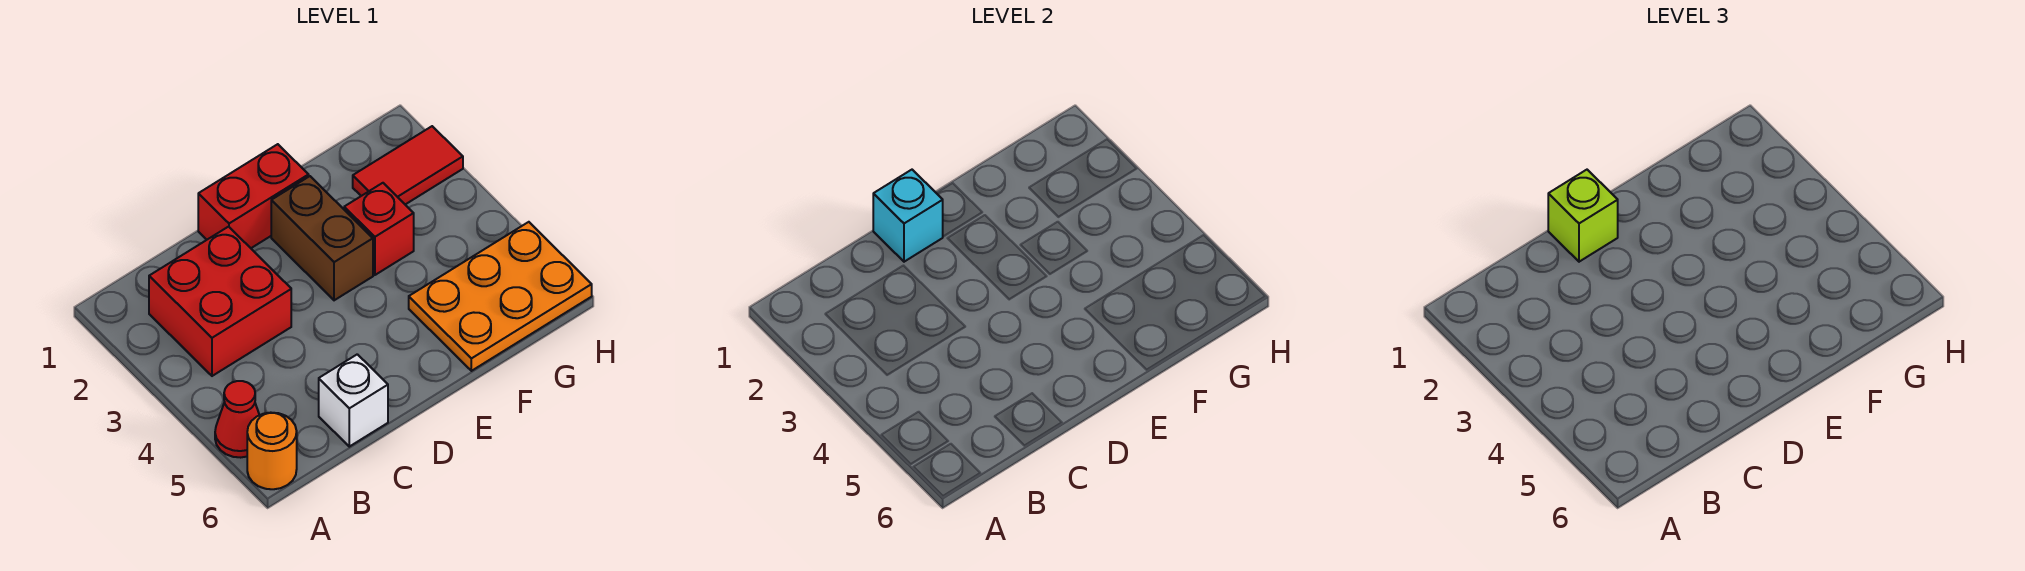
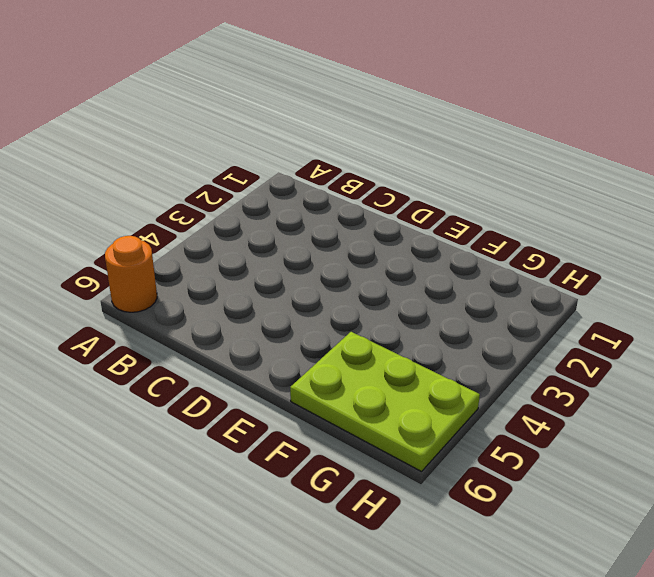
lime 2x3 plate [290,332,480,472] -> orange 2x3 plate [409,222,592,371]
none -> red 1x1 cone [215,381,259,458]
none -> red 2x2 brick [149,227,291,376]

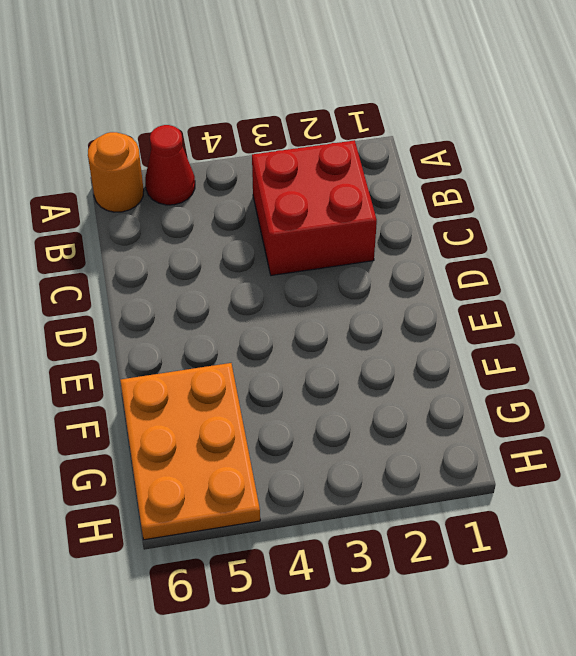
none -> white 1x1 brick [319,354,388,447]
none -> red 1x2 brick [198,144,309,248]

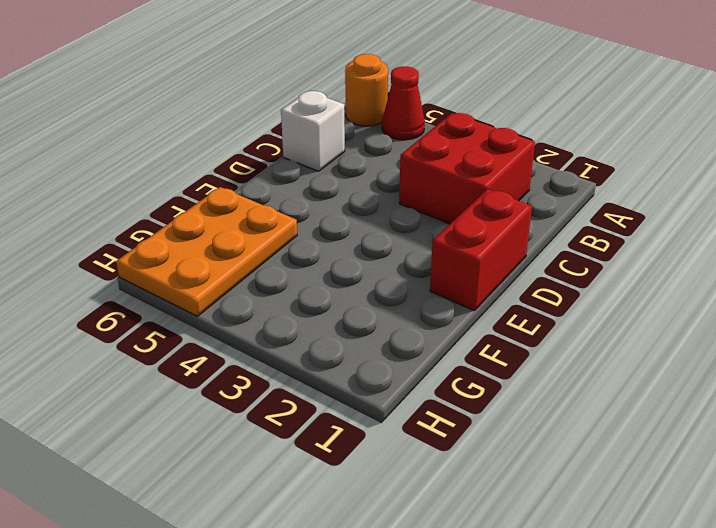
none -> brown 1x2 brick [271,176,373,300]
none -> red 1x1 brick [344,183,414,275]

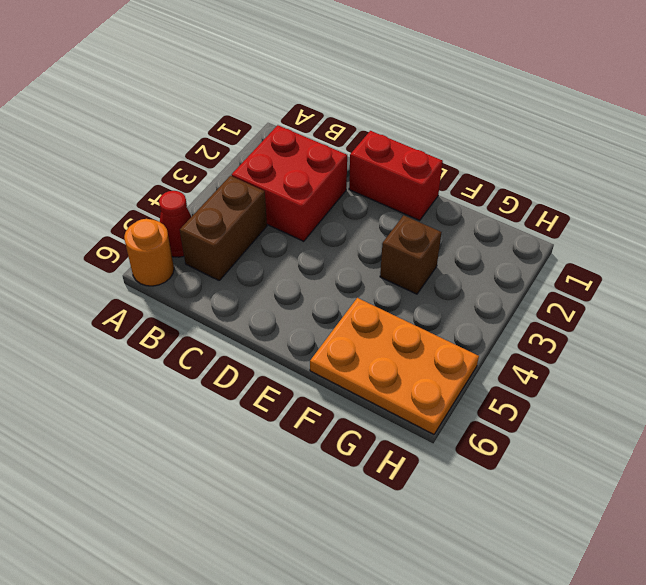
brown 1x2 brick [180,176,267,280] -> brown 1x2 brick moved to [271,176,373,300]
brown 1x1 brick [380,215,441,294] -> red 1x1 brick [344,183,414,275]
none -> white 1x1 brick [319,354,388,447]
none -> red 1x2 tile [353,126,463,204]

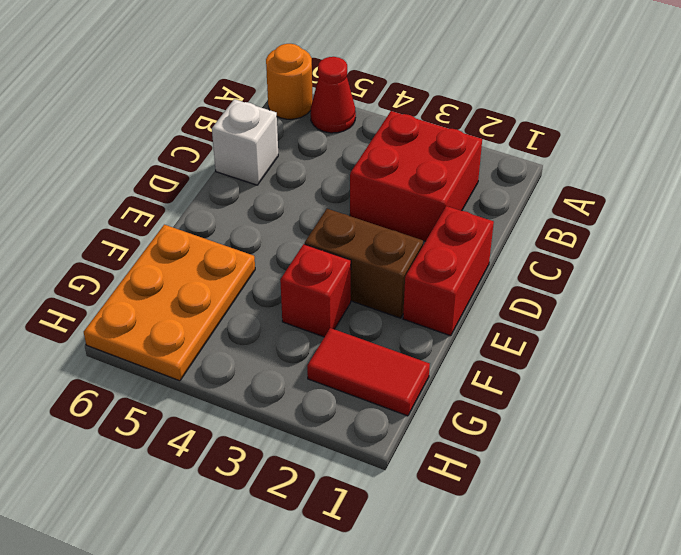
red 1x2 tile [307,328,430,416] -> red 1x2 tile turned to [353,126,463,204]
none -> cyan 1x1 brick [873,170,943,262]
none -> lime 1x1 brick [1548,170,1618,262]

